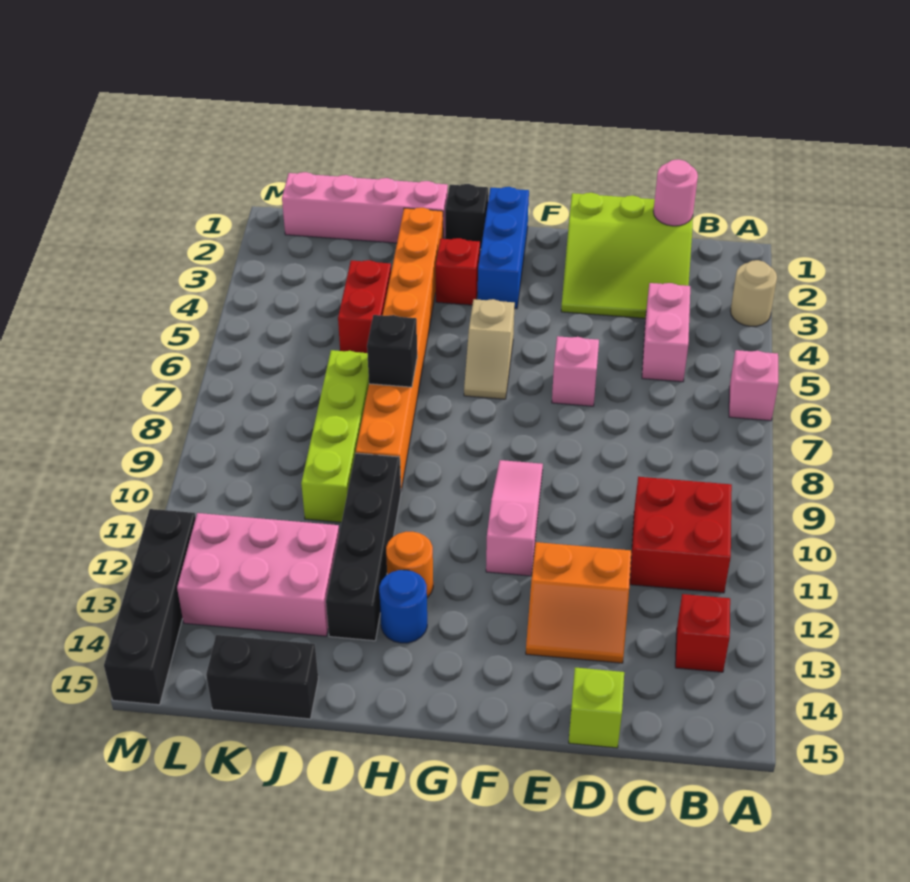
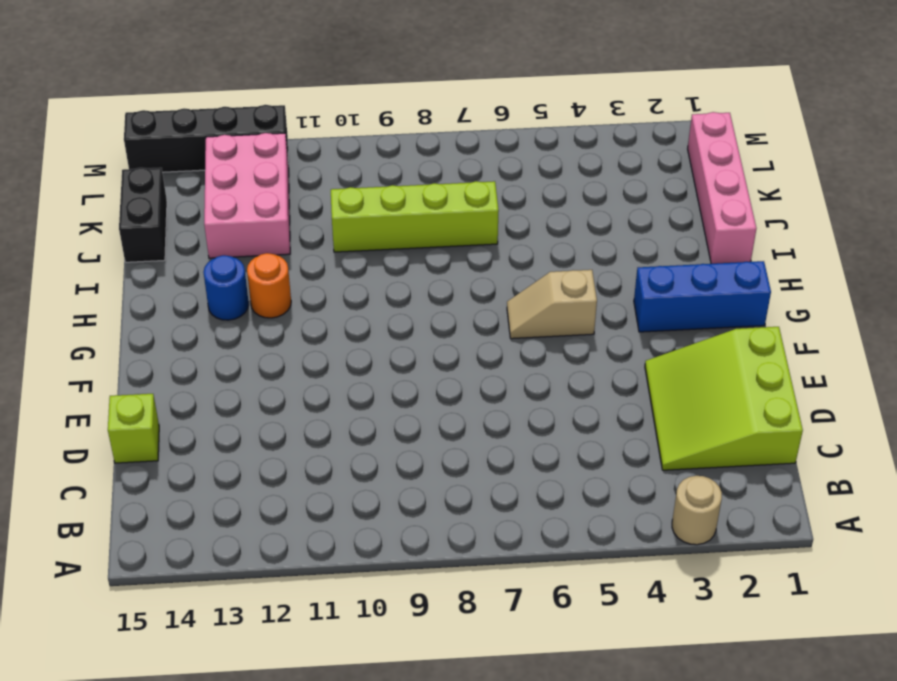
none -> pink 1x1 brick [729,350,778,421]
none -> red 2x2 brick [630,477,732,593]
none -> red 1x1 brick [675,594,730,672]

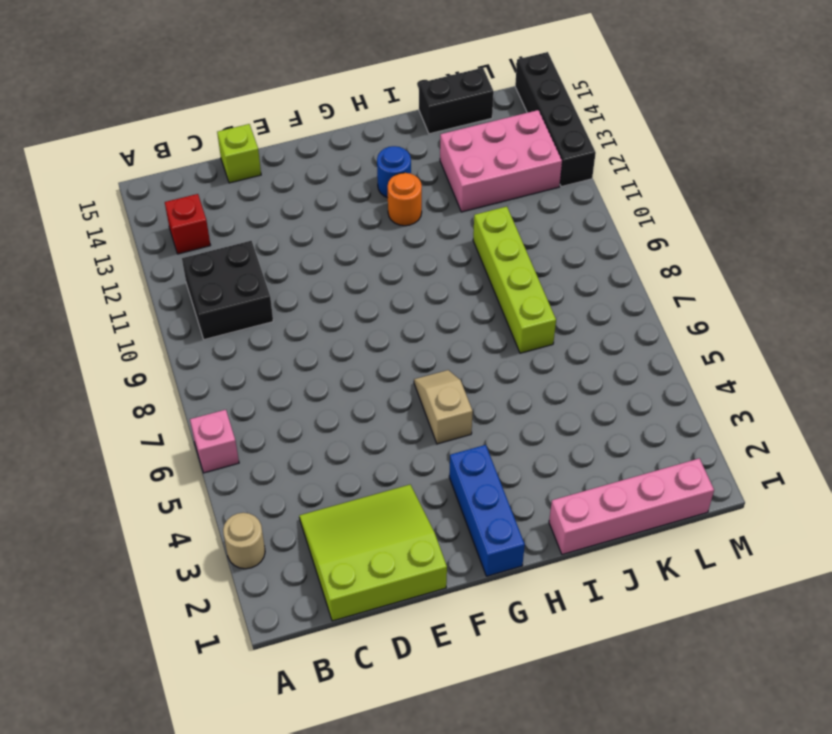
black 2x2 brick [182,241,273,340] -> red 2x2 brick [630,477,732,593]
none -> pink 1x2 brick [642,283,690,382]
none -> orange 2x2 slope [526,542,631,663]
none -> pink 1x1 brick [552,336,599,406]

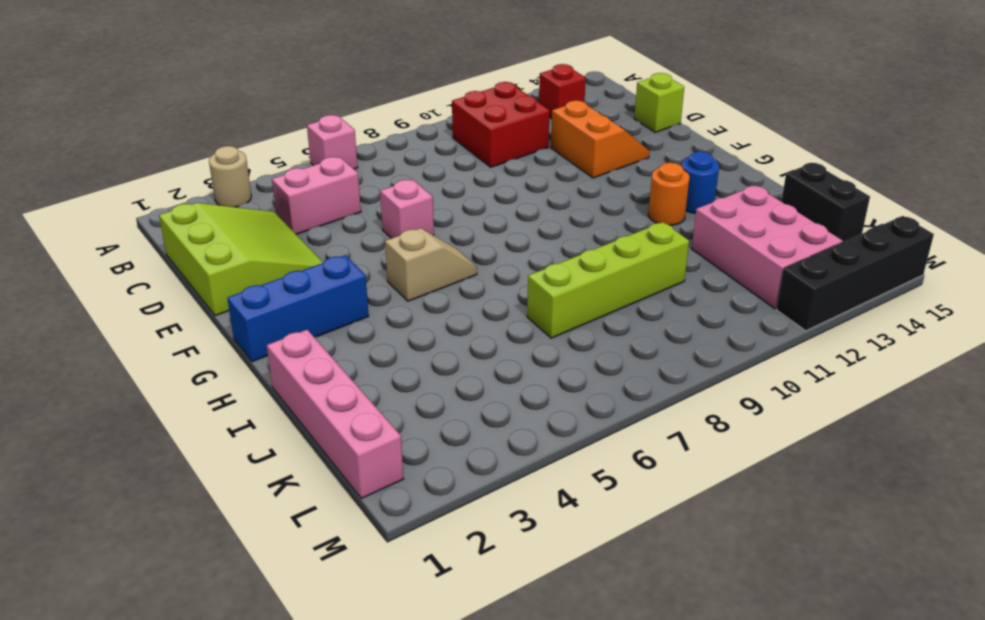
none -> pink 1x3 slope [486,460,543,576]
none -> black 1x1 brick [445,184,488,249]
none -> red 1x1 brick [436,238,480,305]

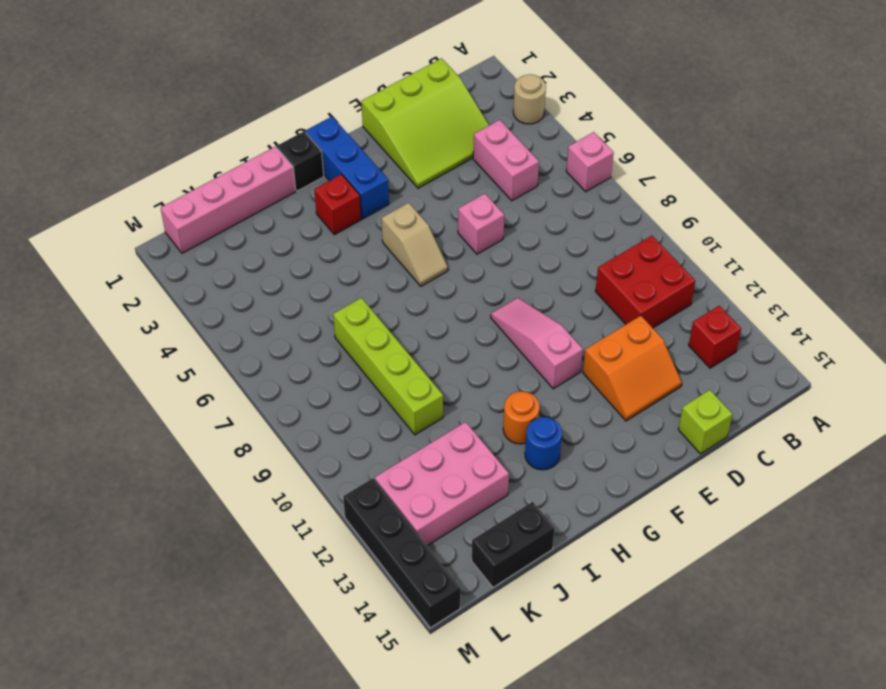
none -> orange 1x8 brick [356,208,443,490]
none -> black 1x4 brick [326,453,401,641]
none -> red 1x2 brick [338,260,391,353]

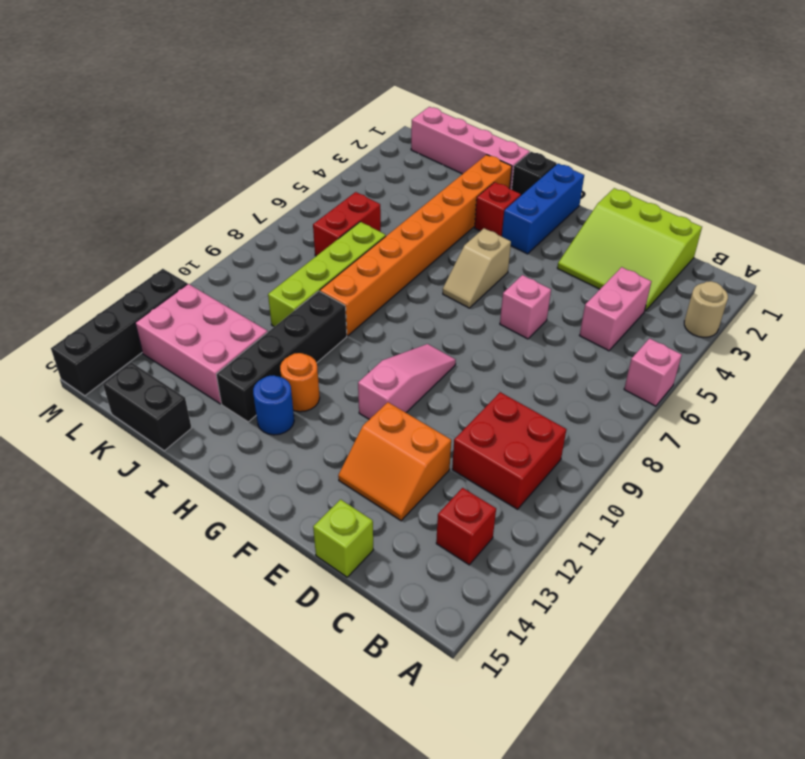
red 1x2 brick [313,192,381,256] -> red 1x2 brick moved to [338,260,391,353]
none -> pink 1x1 round brick [653,159,698,226]
none -> black 1x1 brick [367,315,417,387]

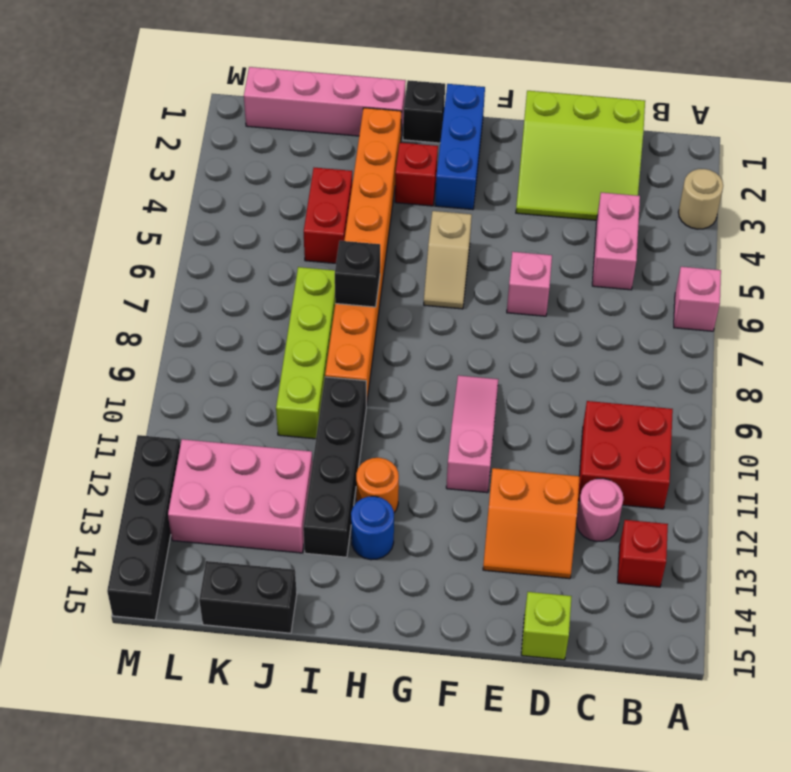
pink 1x1 round brick [576,479,623,542] -> pink 1x1 round brick moved to [653,159,698,226]

